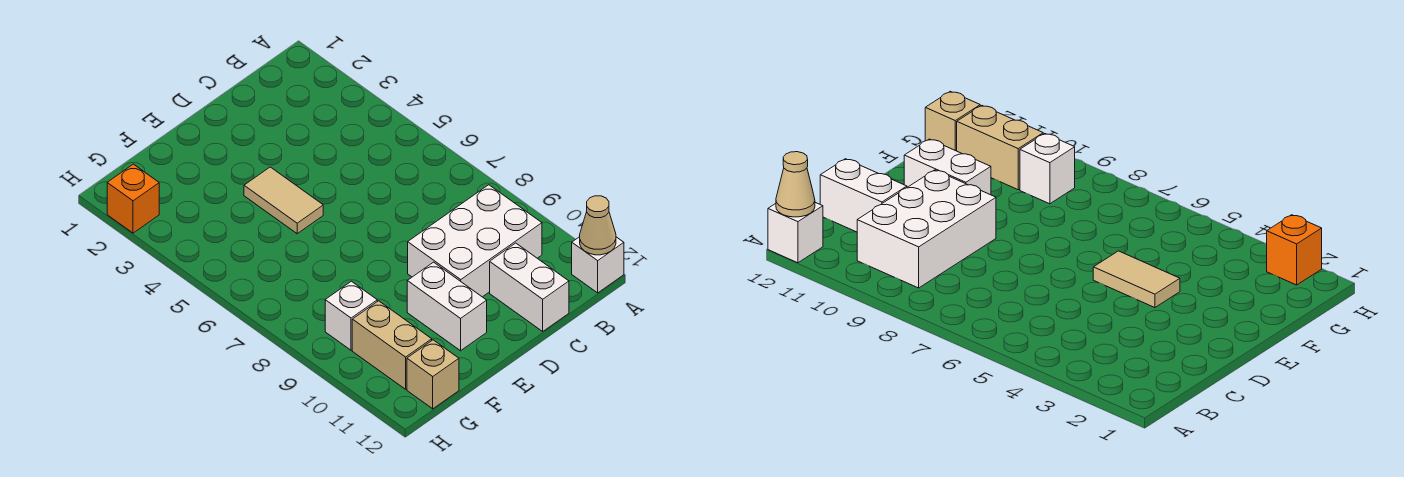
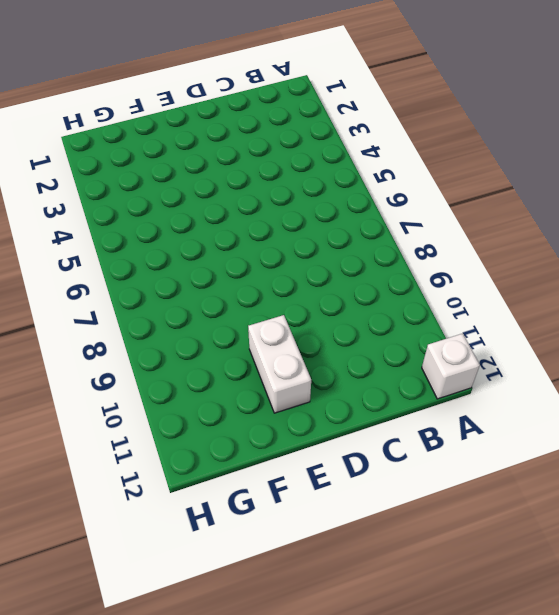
none -> white 2x3 brick [408,185,542,297]
none -> white 1x2 brick [490,243,569,331]

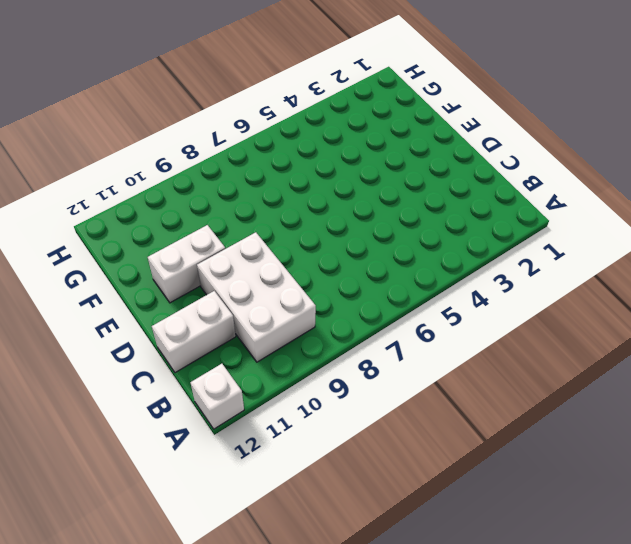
none -> tan 1x2 tile [244,167,323,234]
none -> white 1x1 brick [325,281,377,350]

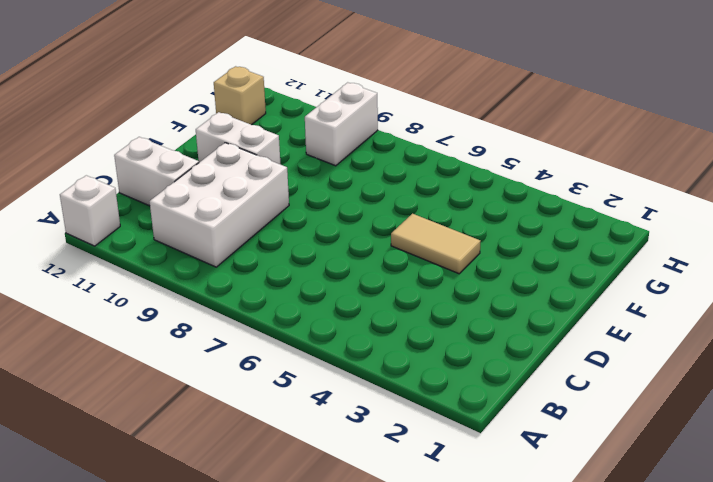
white 1x2 brick [305,82,378,166] -> white 1x1 brick [325,281,377,350]
none -> tan 1x2 brick [352,301,432,389]
none -> orange 1x1 brick [107,164,159,233]

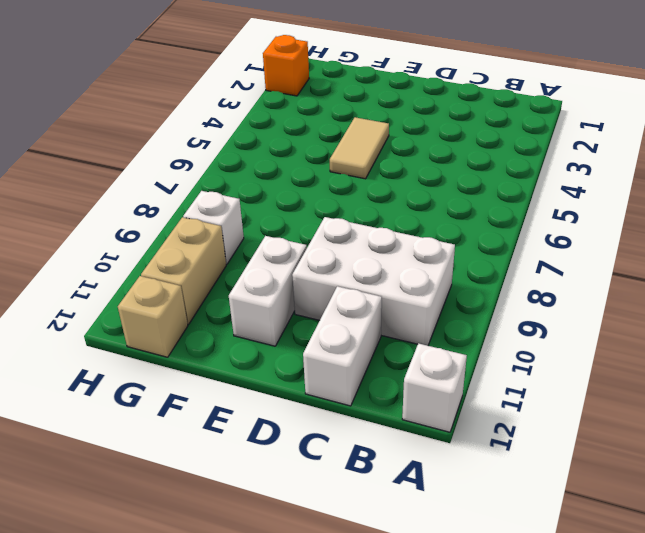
none -> tan 1x1 cone [580,196,616,255]

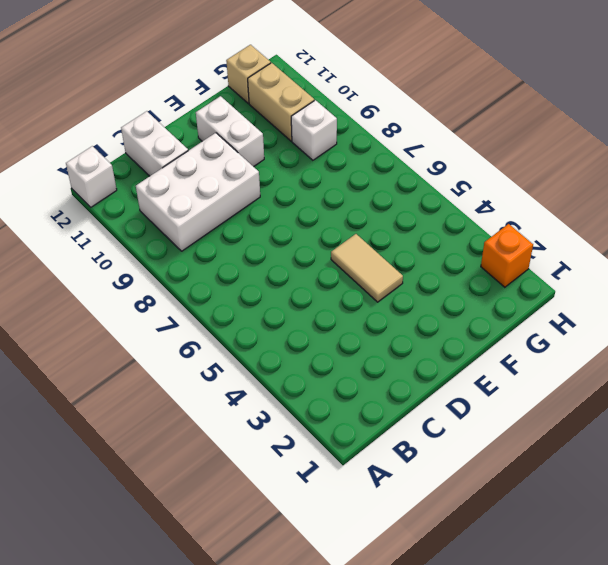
none -> tan 1x1 cone [580,196,616,255]

